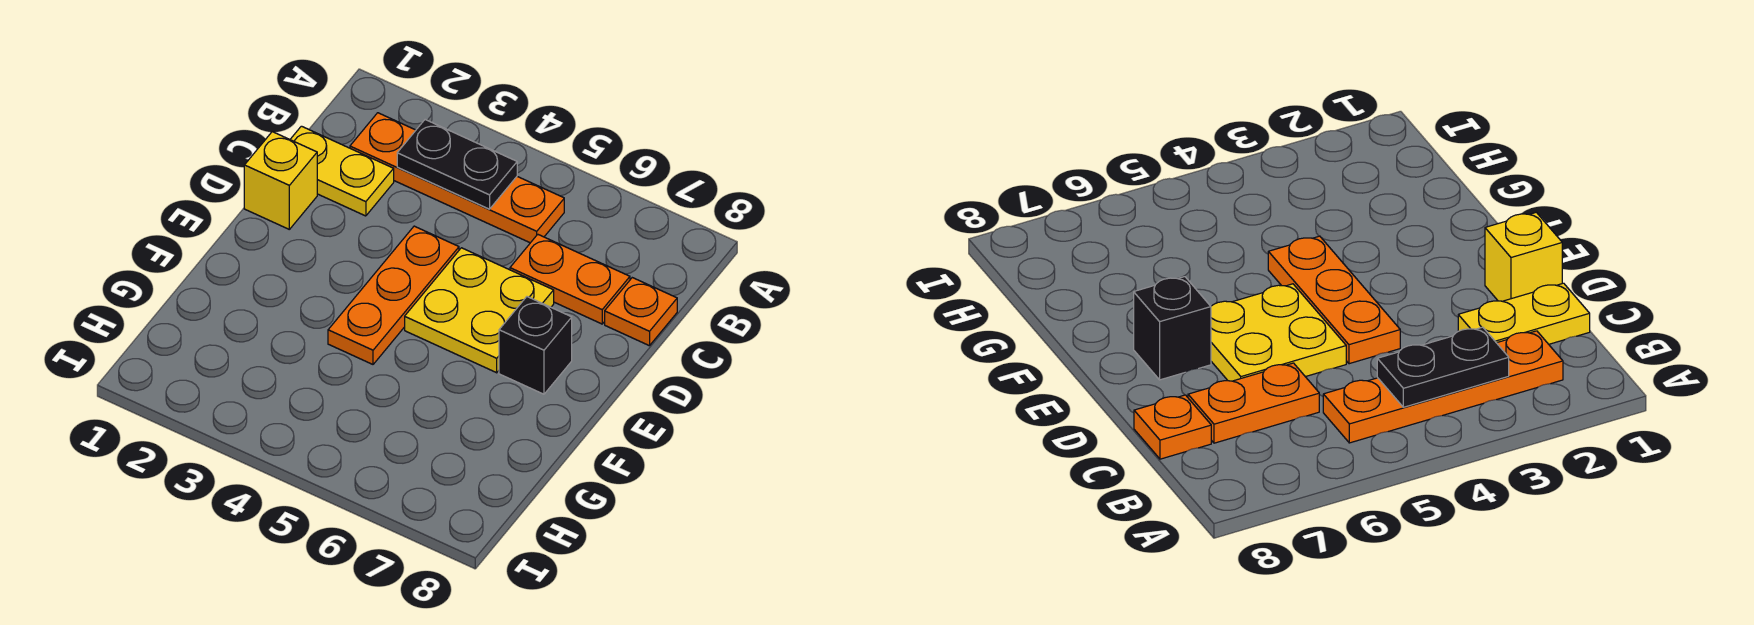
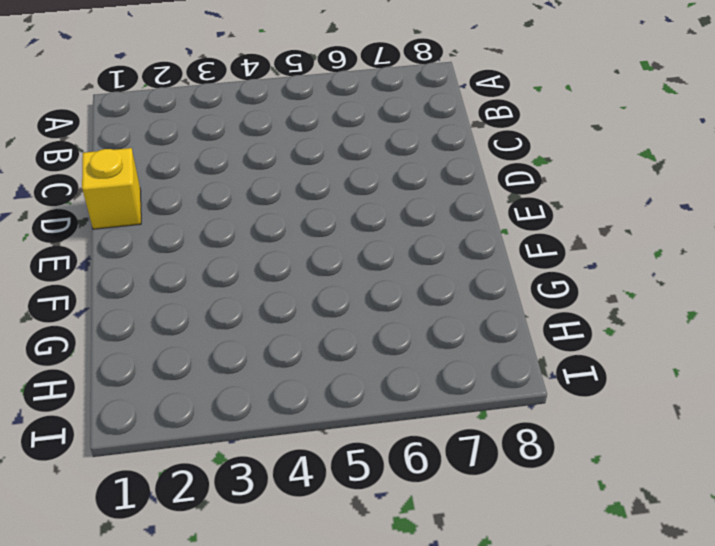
none -> orange 1x4 plate [350,113,564,243]
none -> yellow 1x2 plate [290,126,394,216]

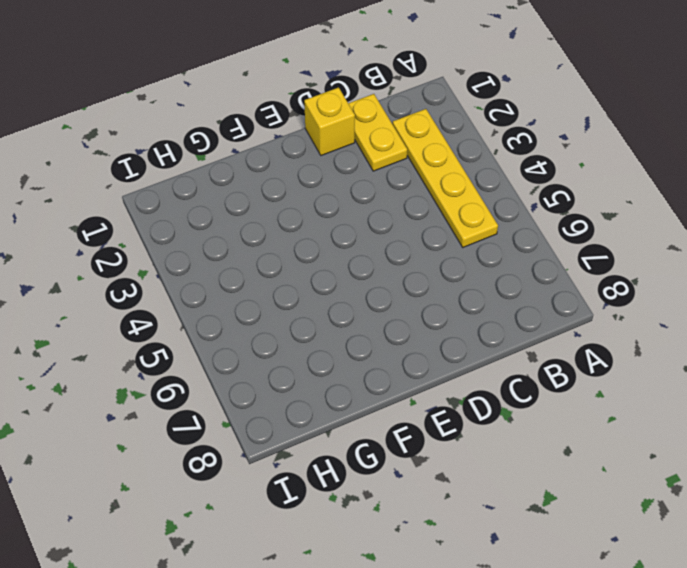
yellow 1x4 plate [393,109,498,247] -> orange 1x4 plate [350,113,564,243]
none -> orange 1x2 plate [510,234,630,324]
none -> orange 1x1 plate [605,278,677,346]

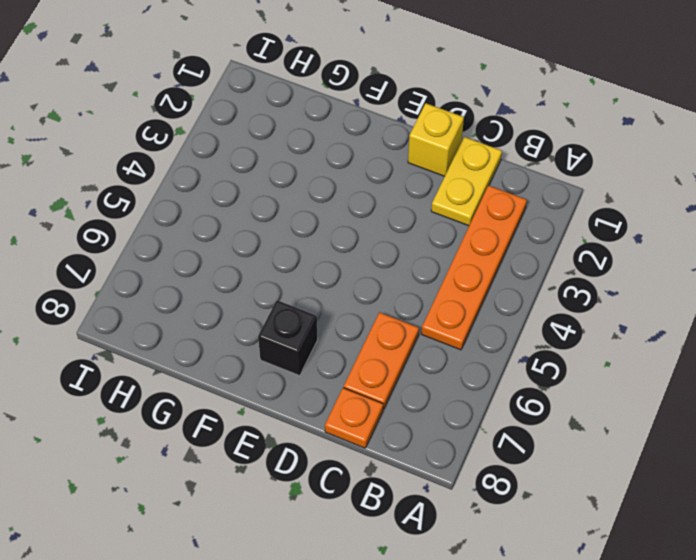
none -> orange 1x3 plate [328,226,459,364]
none -> yellow 2x2 plate [405,248,554,373]

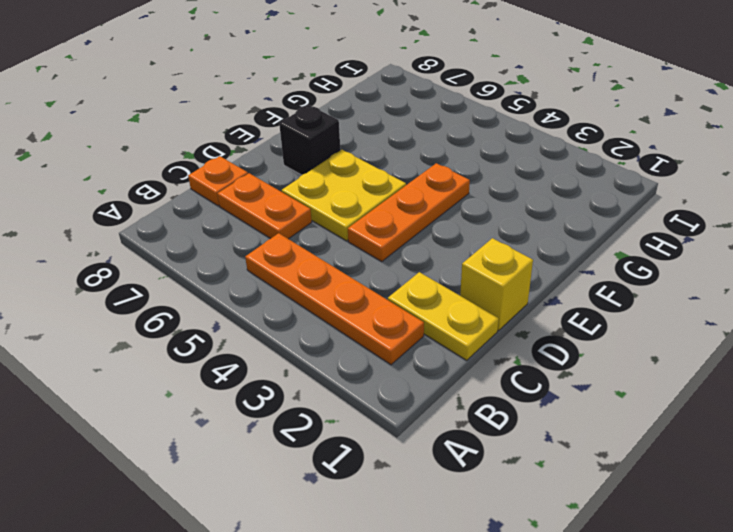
none -> black 1x2 plate [397,120,517,209]

